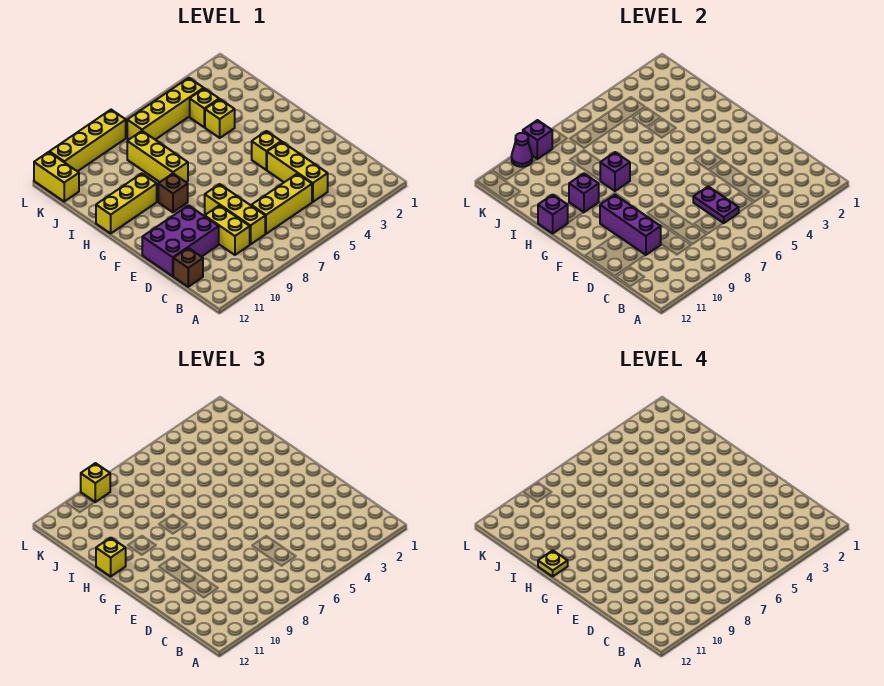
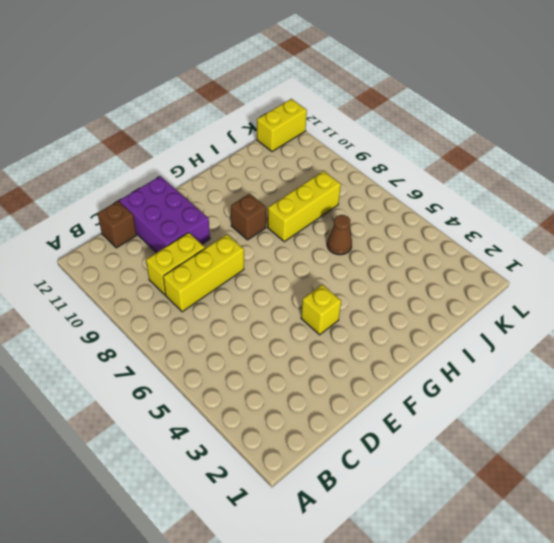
brown 1x1 cone [327,215,352,255] -> none
none -> yellow 1x3 brick [267,142,328,202]
none -> yellow 1x3 brick [251,174,312,234]
none -> yellow 1x3 brick [96,174,157,233]

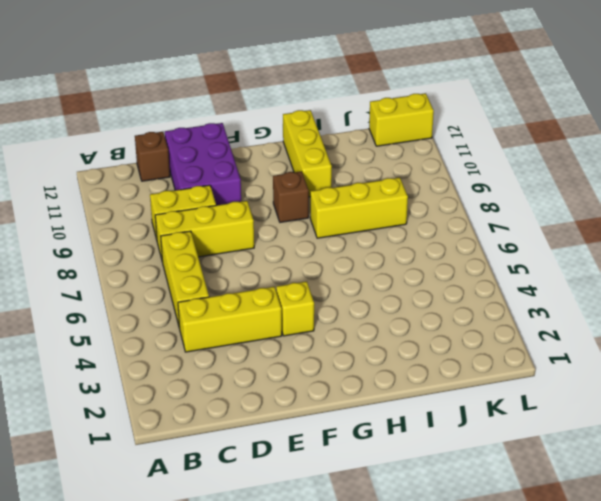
none -> yellow 1x1 brick [205,99,235,138]
none -> yellow 1x1 brick [190,88,219,127]
none -> yellow 1x4 brick [127,78,204,140]

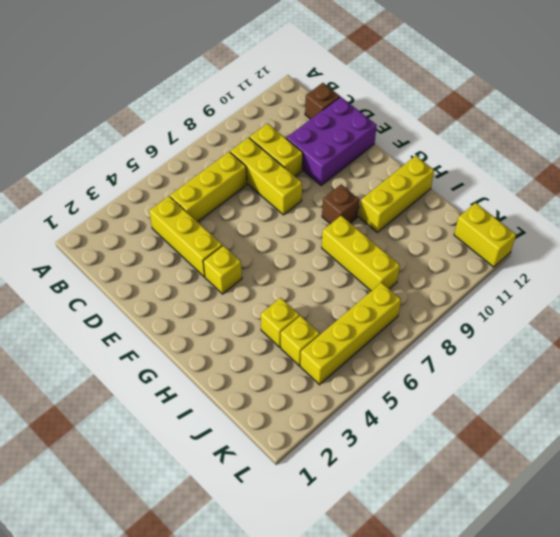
none -> yellow 1x4 brick [50,110,126,171]
none -> purple 1x2 plate [693,186,739,223]
none -> purple 1x3 brick [600,195,661,255]

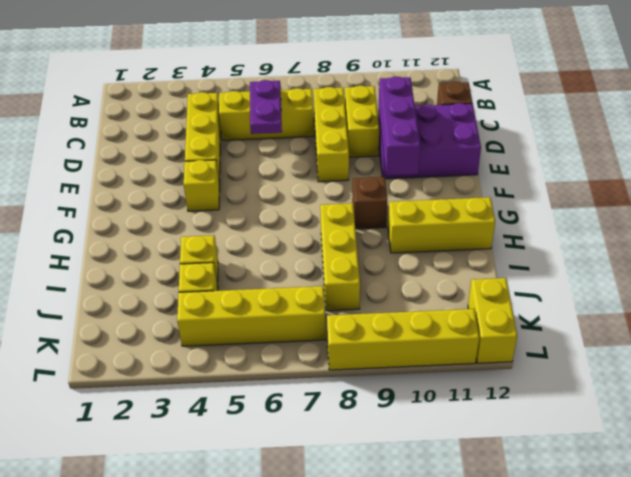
none -> purple 1x1 brick [600,152,630,191]
none -> purple 1x1 brick [569,174,599,212]
none -> purple 1x1 brick [538,195,568,233]

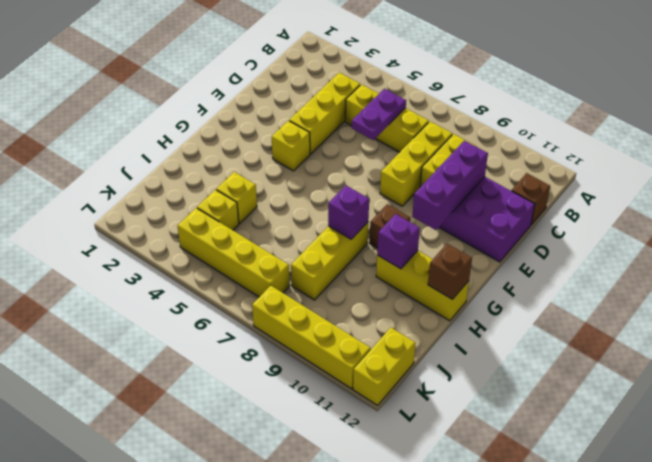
brown 1x1 brick [428,243,472,299] -> purple 1x1 brick [538,195,568,233]
none -> purple 1x1 brick [523,120,552,159]
none -> purple 1x1 cone [512,133,532,167]
none -> yellow 1x1 brick [96,538,126,576]

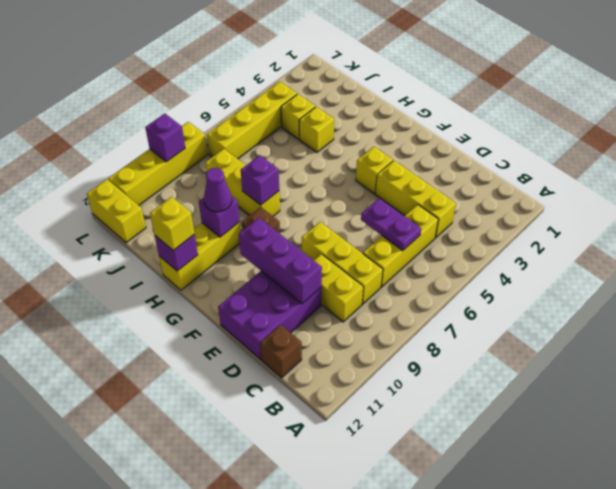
purple 1x1 cone [204,168,232,212] -> purple 1x1 cone moved to [512,133,532,167]
none -> yellow 1x1 brick [81,463,110,502]
none -> yellow 1x1 plate [538,550,568,576]

